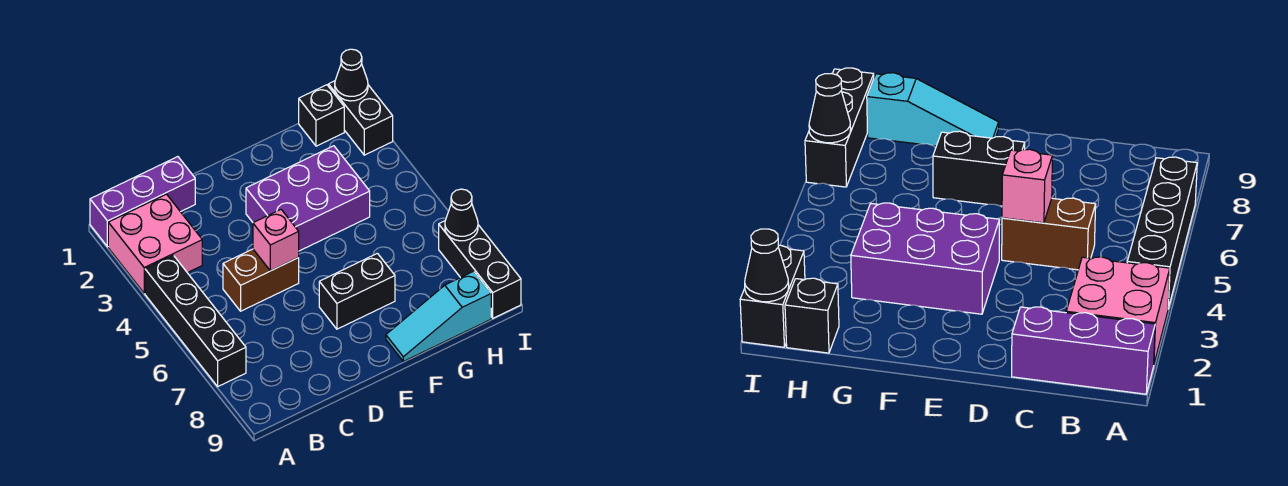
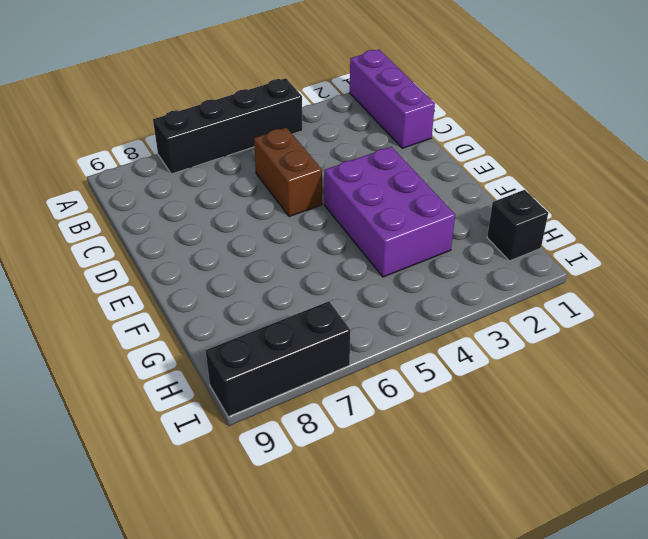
none -> pink 2x2 brick [108,194,202,293]
none -> black 1x2 brick [319,253,395,329]
none -> cyan 1x3 slope [386,271,491,361]

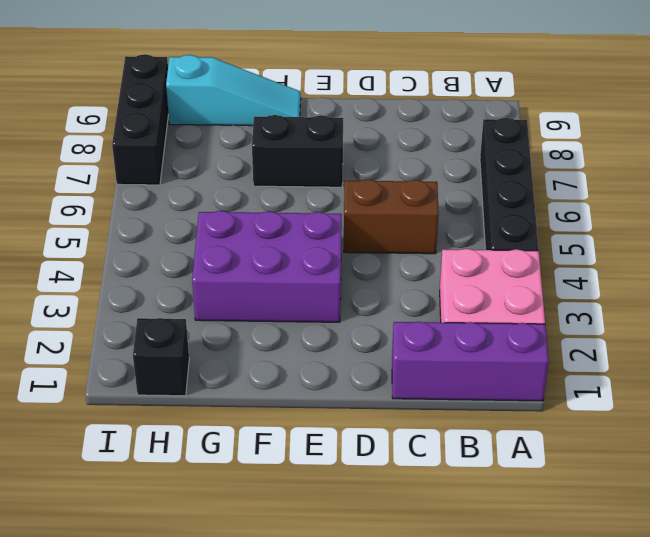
none -> black 1x2 brick [328,81,393,155]
none -> pink 1x1 brick [253,210,299,271]
none -> black 1x1 cone [335,49,368,101]

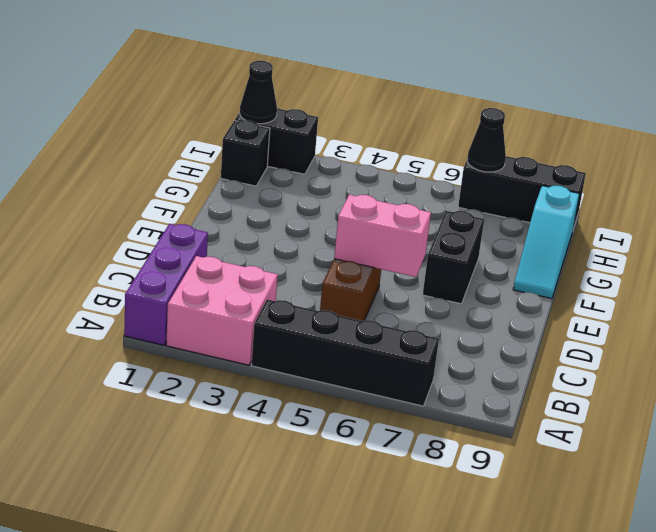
pink 1x2 brick [334,195,431,277] -> pink 1x1 brick [253,210,299,271]
none -> purple 2x3 brick [246,146,370,251]

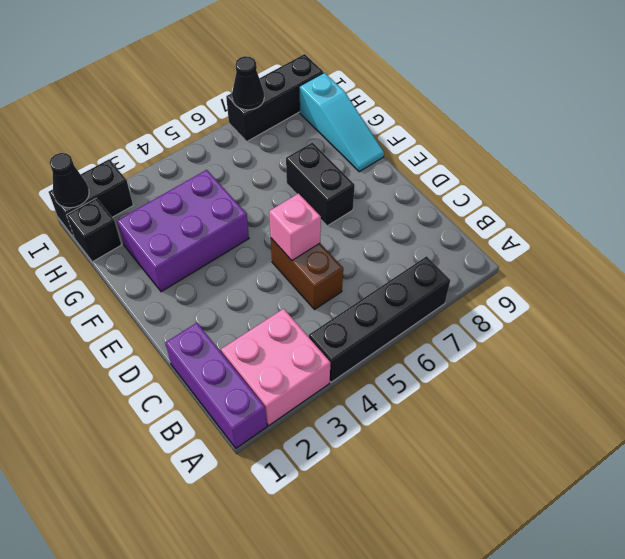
purple 2x3 brick [117,170,249,292] -> purple 2x3 brick turned to [246,146,370,251]

